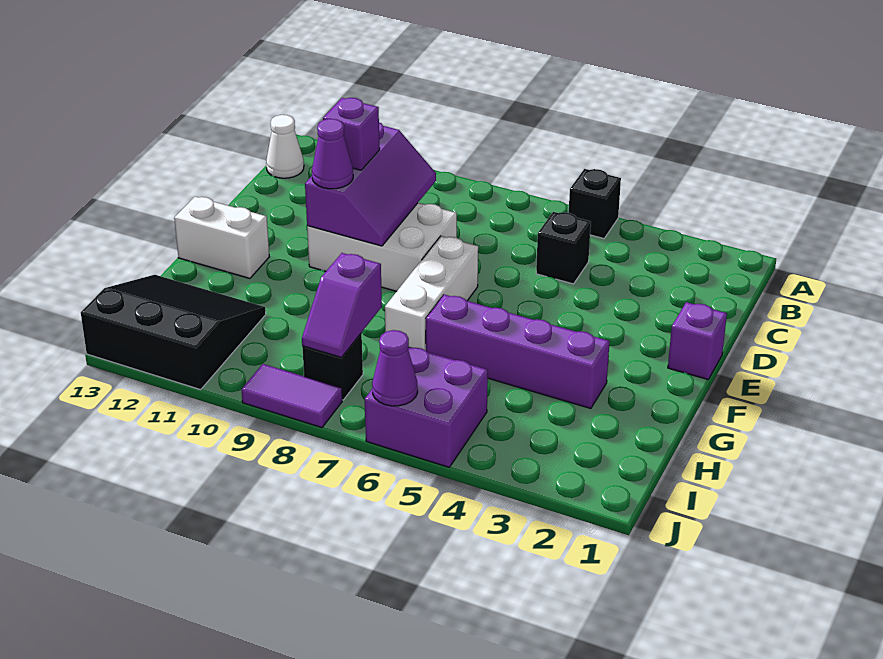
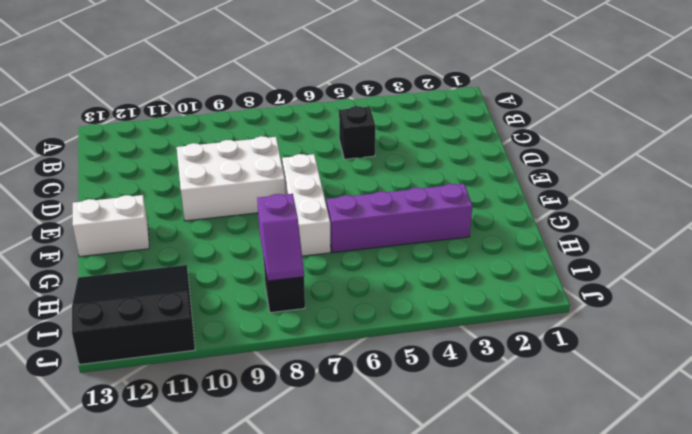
none -> black 1x1 brick [569,169,621,239]
none -> white 1x1 cone [266,115,304,178]
none -> purple 1x1 brick [668,302,727,379]

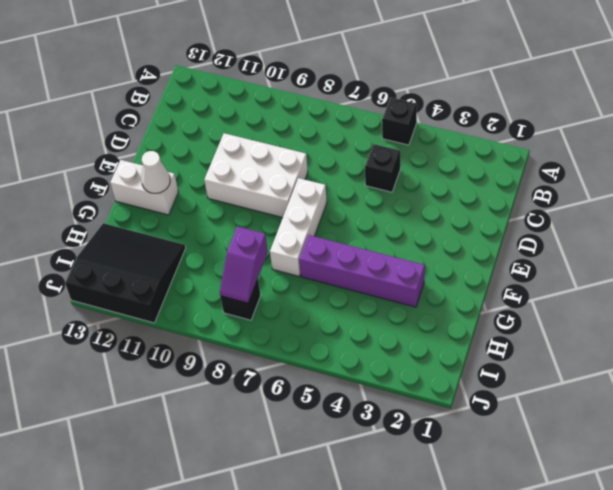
white 1x1 cone [141,151,170,193] -> white 1x1 cone moved to [266,115,304,178]
none -> purple 1x1 brick [668,302,727,379]
none -> purple 2x2 brick [365,347,488,467]
none -> purple 1x2 tile [241,364,342,428]

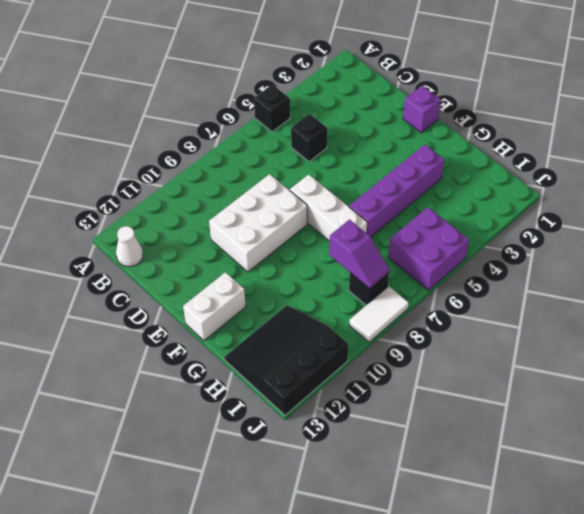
white 1x2 tile [349,286,409,342] -> purple 1x2 tile [241,364,342,428]
none -> purple 2x3 slope [305,122,436,246]
none -> purple 1x1 cone [372,330,418,406]
none -> purple 1x1 brick [323,98,380,170]

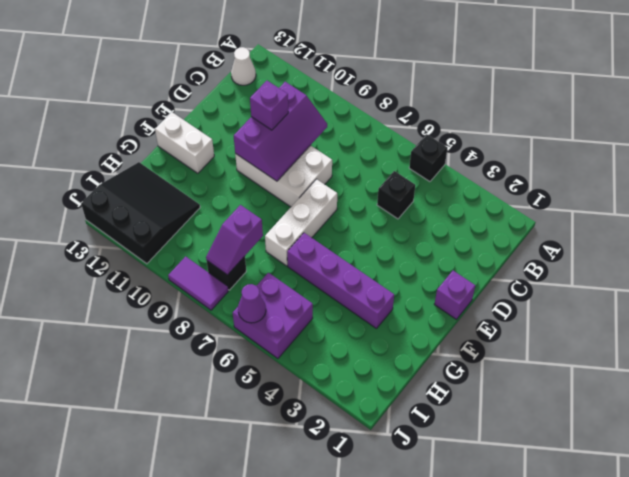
none -> purple 1x1 cone [312,119,353,189]

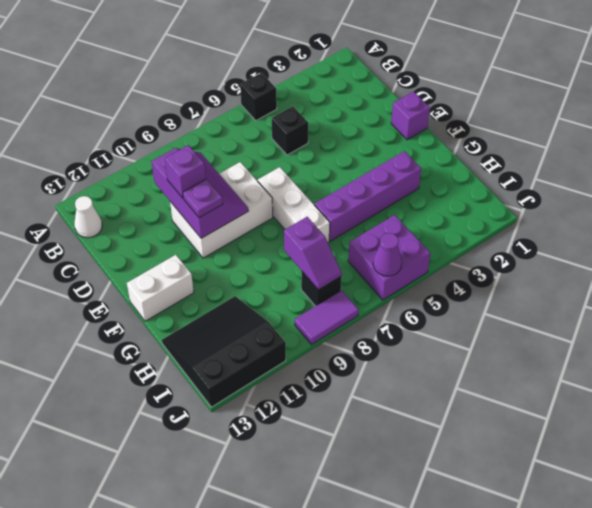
purple 1x1 plate [183,179,223,218] -> purple 1x1 cone [312,119,353,189]

